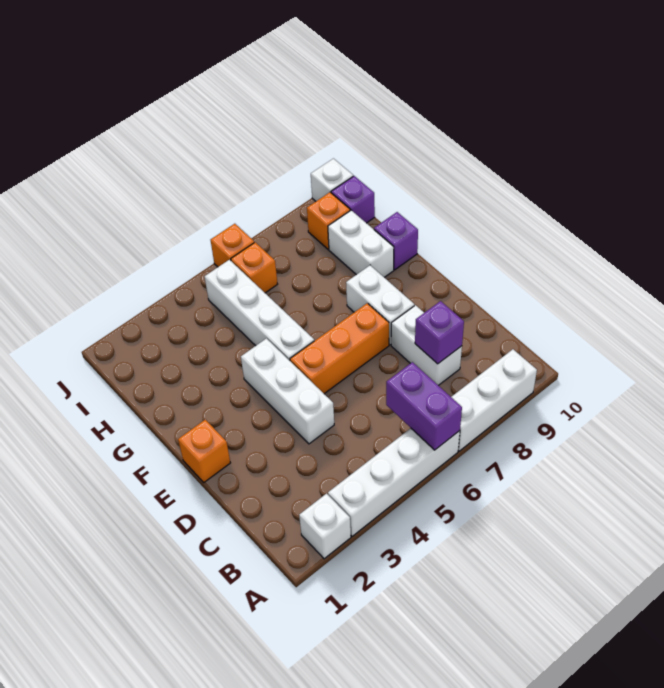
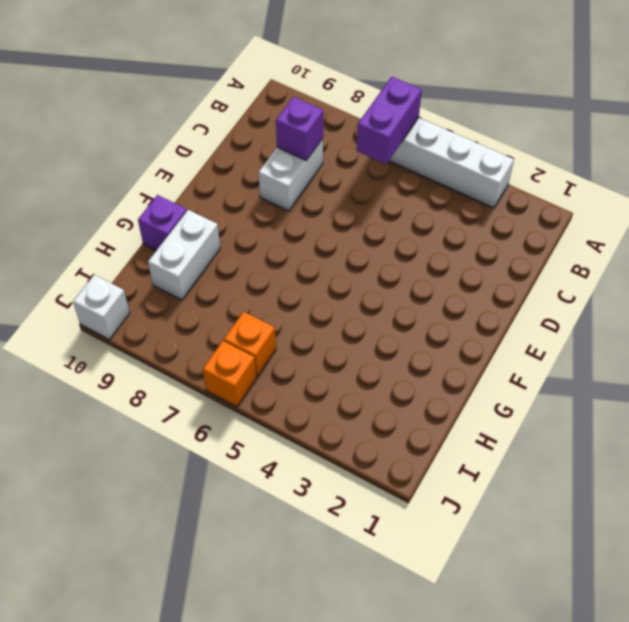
none -> white 1x1 brick [299,494,351,559]
none -> white 1x3 brick [452,349,537,451]
none -> white 1x3 brick [241,338,334,444]

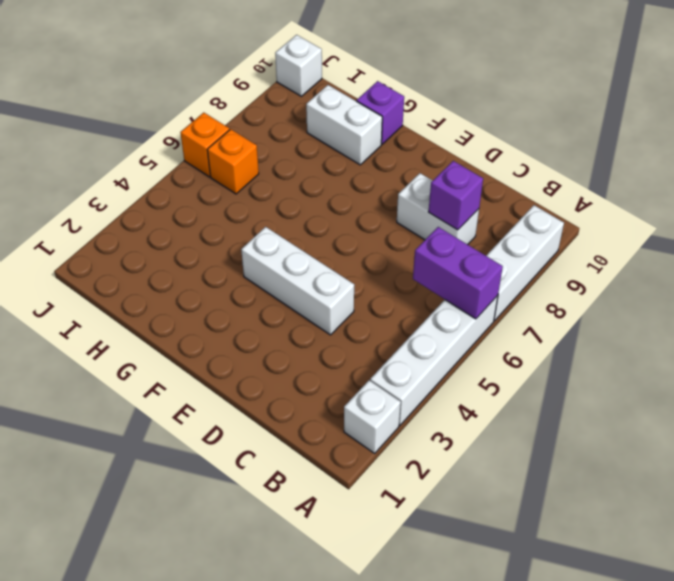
none -> orange 1x1 brick [178,419,230,482]
none -> orange 1x3 brick [290,303,389,394]
none -> white 1x2 brick [346,265,414,345]

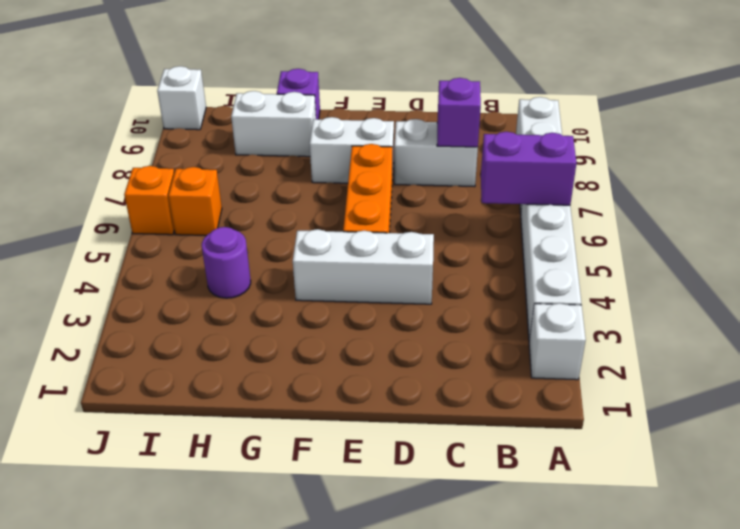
purple 1x1 round brick [202,227,251,298] -> none
none -> orange 1x1 brick [178,419,230,482]
none -> white 1x4 brick [205,260,314,360]
none -> orange 1x1 brick [307,192,350,249]

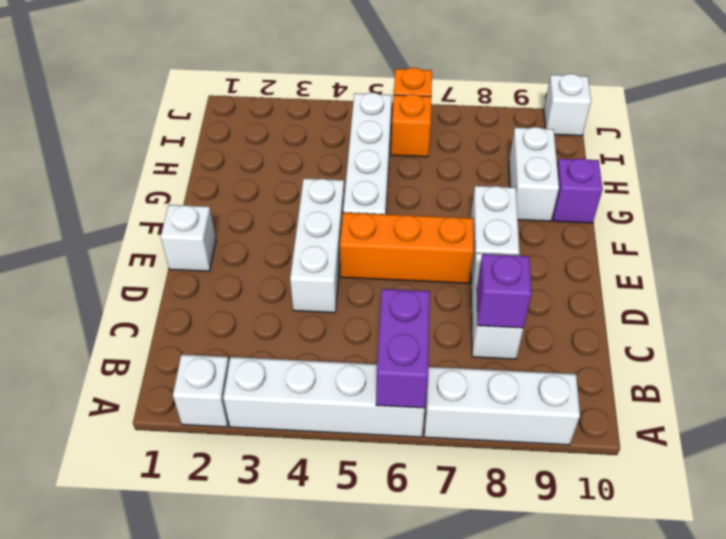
white 1x1 brick [161,205,216,271] -> orange 1x1 brick [178,419,230,482]
none -> orange 1x1 brick [307,192,350,249]
none -> purple 1x1 brick [331,176,375,223]

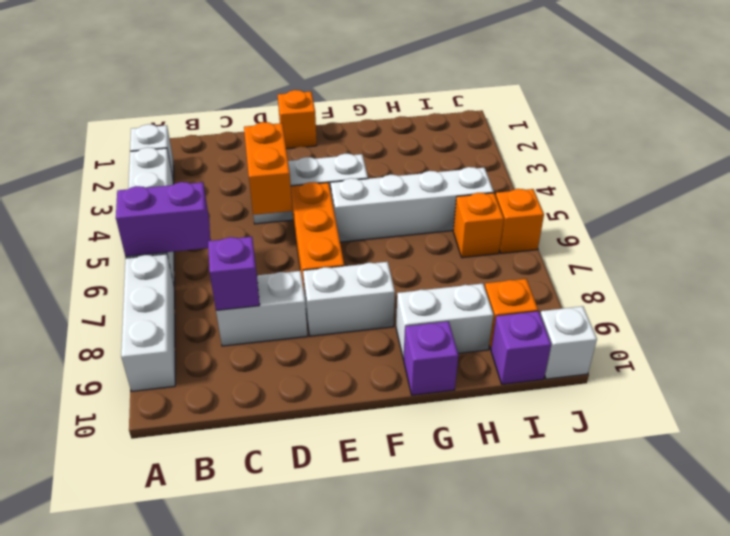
orange 1x2 brick [244,122,292,215] -> none

